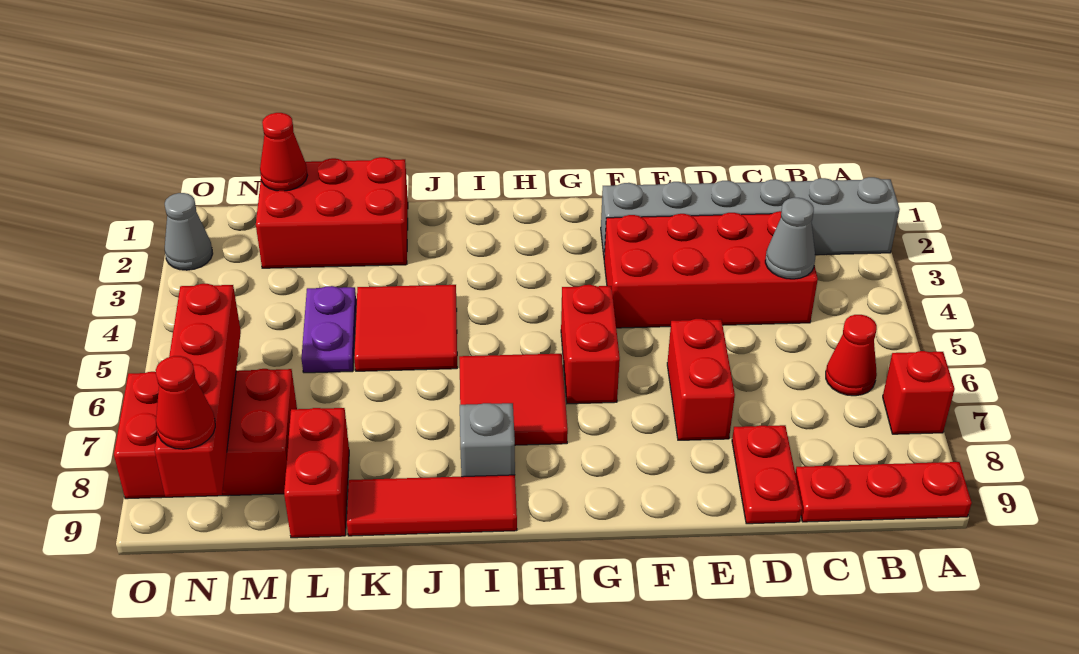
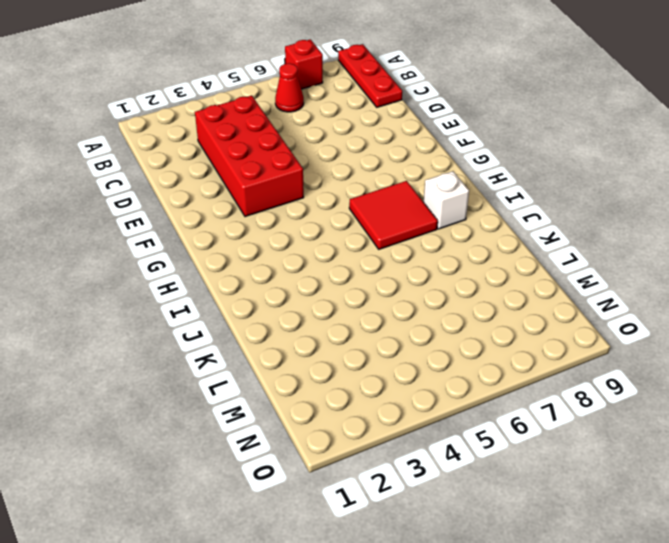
white 1x1 brick [424,171,469,229] -> grey 1x1 brick [460,403,515,477]
none -> grey 1x6 brick [601,177,900,256]
none -> red 1x2 plate [732,425,802,524]
none -> red 1x2 brick [667,319,735,440]

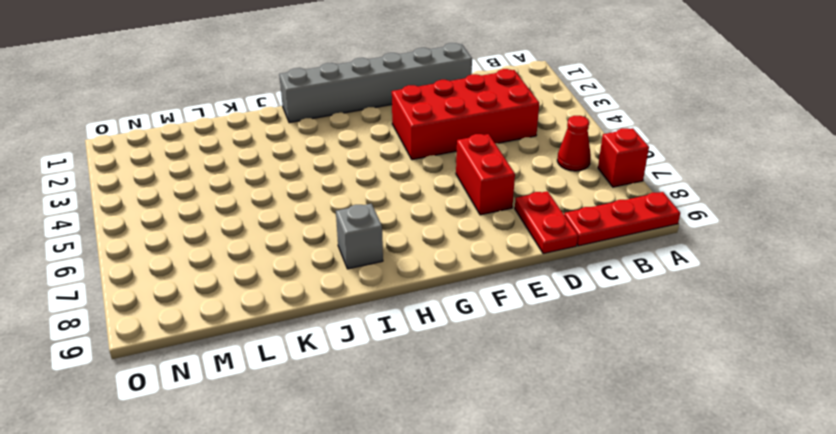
grey 1x6 brick [279,43,472,123] -> grey 1x6 brick moved to [601,177,900,256]
none -> red 1x2 brick [561,285,620,404]
none -> red 2x2 tile [459,354,568,445]
none -> red 1x3 tile [347,475,517,536]

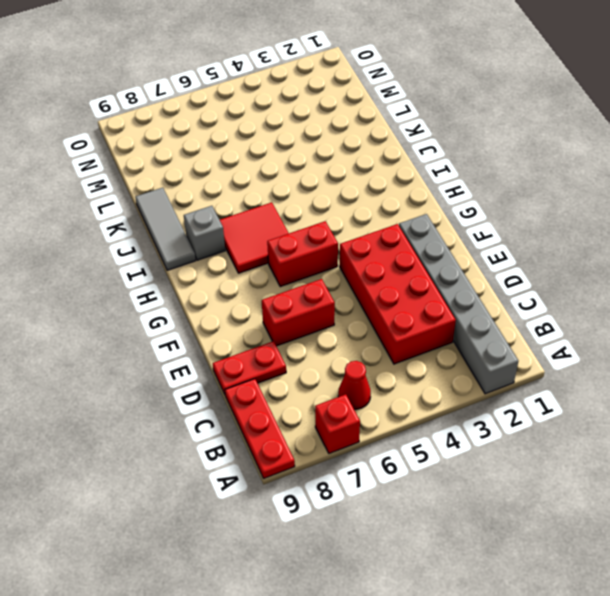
grey 1x3 tile [135,188,196,270] -> red 1x3 tile [347,475,517,536]
none -> red 2x2 tile [354,285,457,371]
none -> red 2x3 brick [256,157,408,268]
none -> purple 1x2 plate [301,286,356,373]

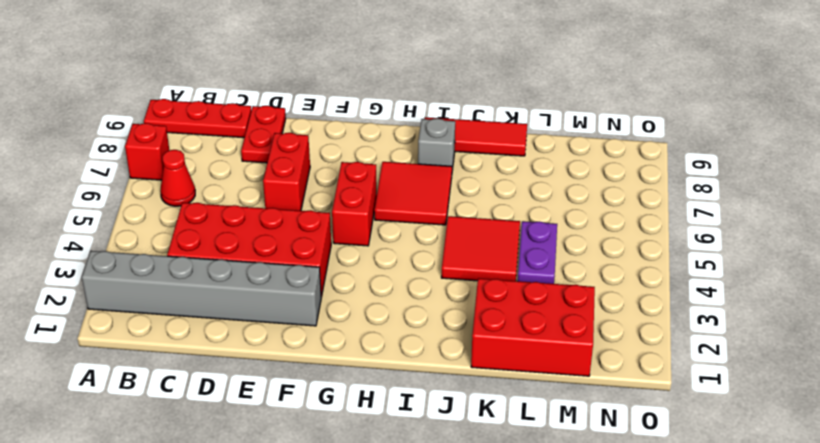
none -> red 1x2 brick [284,408,349,538]
none -> red 2x3 brick [114,369,297,499]
none -> grey 1x1 cone [165,193,213,270]

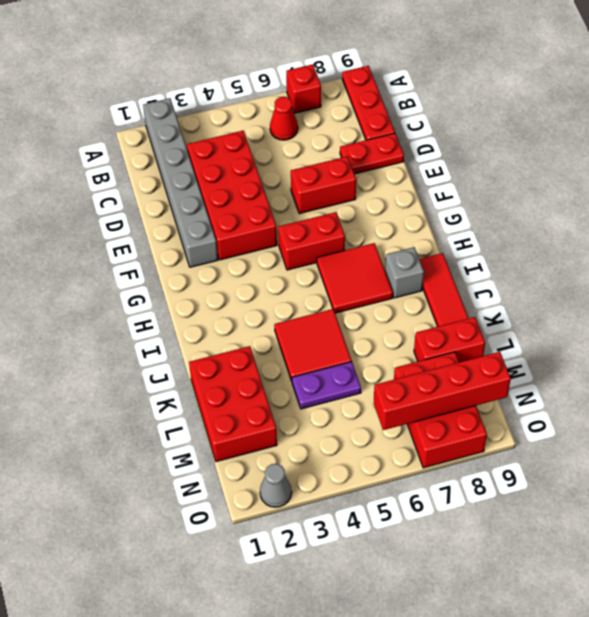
none -> grey 1x1 cone [765,198,815,279]
none -> red 1x1 cone [260,113,307,191]
none -> red 1x1 cone [156,356,215,449]

